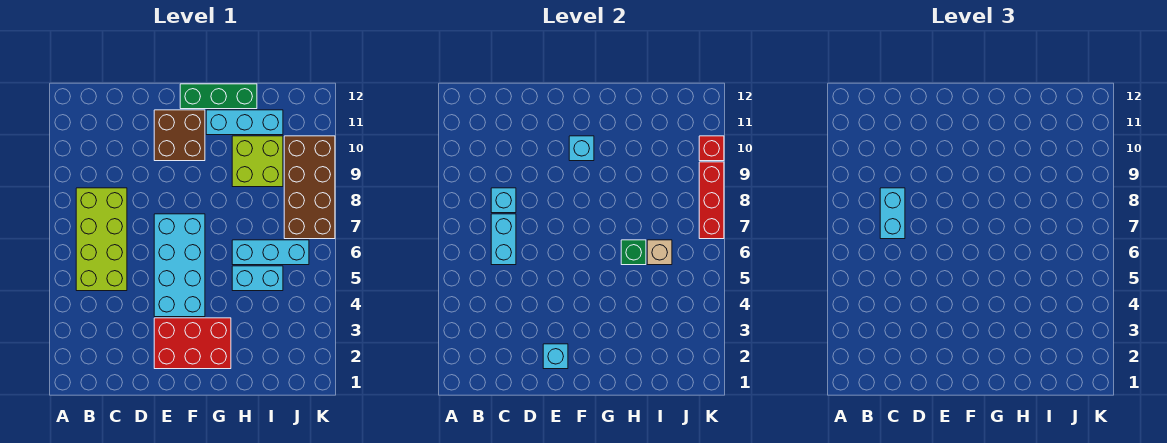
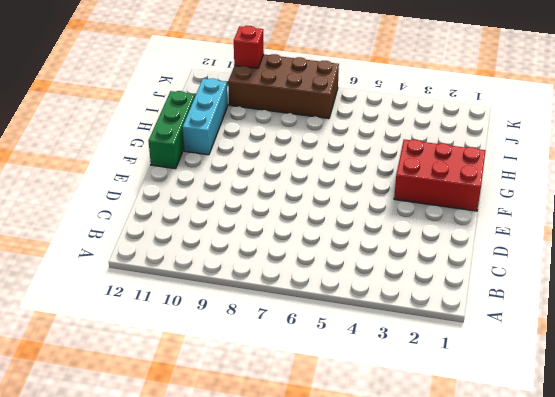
red 2x3 brick [394,139,486,211] -> red 2x3 brick turned to [154,318,231,369]
none -> lime 2x4 brick [76,188,127,291]
none -> cyan 2x4 brick [154,214,205,317]
none -> brown 2x2 brick [154,110,205,161]

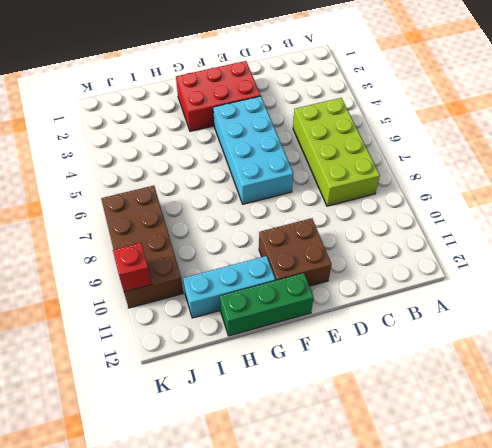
none -> cyan 1x2 brick [232,266,283,291]
none -> cyan 1x3 brick [232,240,309,265]
none -> lime 2x2 brick [232,136,283,187]

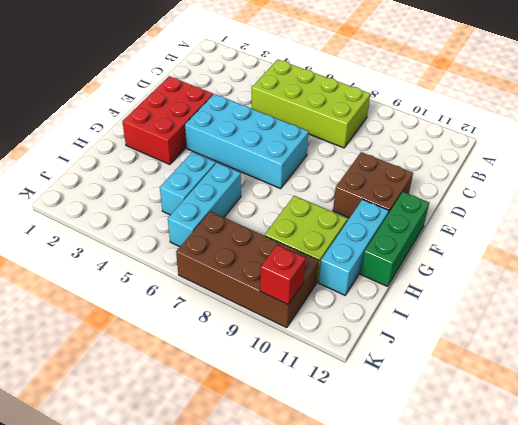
none -> cyan 1x2 brick [491,214,516,265]
none -> cyan 1x1 brick [491,188,516,213]
none -> cyan 1x1 brick [543,344,568,369]

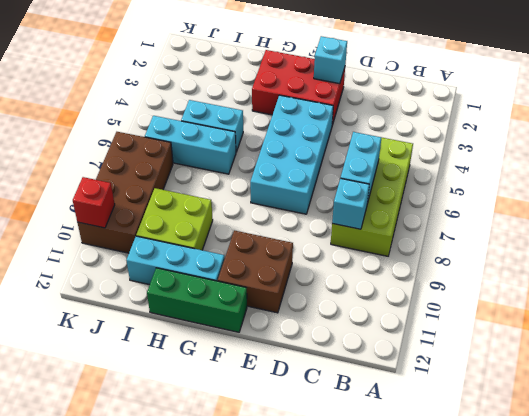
none -> cyan 1x1 brick [569,136,594,161]
none -> green 1x1 brick [621,240,646,265]
none -> tan 1x1 brick [647,240,672,265]

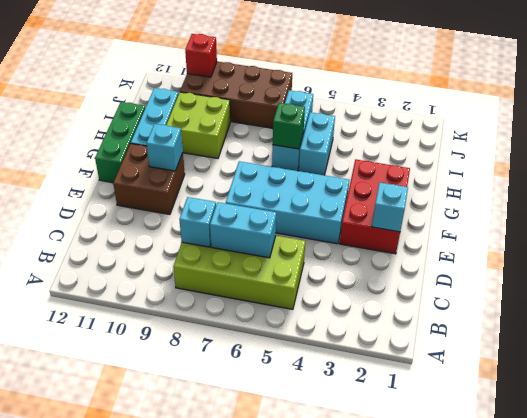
none -> tan 1x1 brick [647,240,672,265]
none -> red 1x3 brick [699,162,724,239]
none -> cyan 1x2 brick [880,188,905,239]

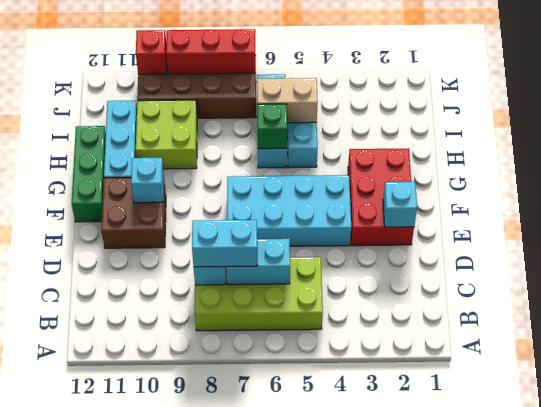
tan 1x2 brick [257,78,318,123] -> tan 1x1 brick [647,240,672,265]

